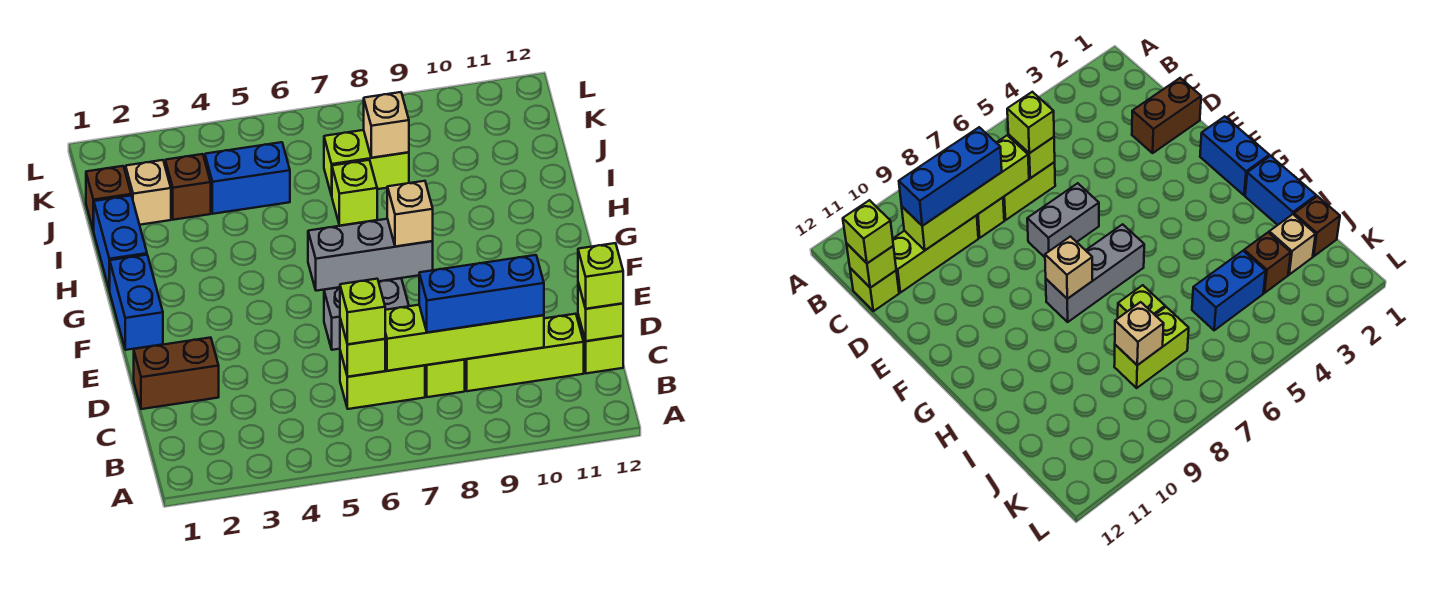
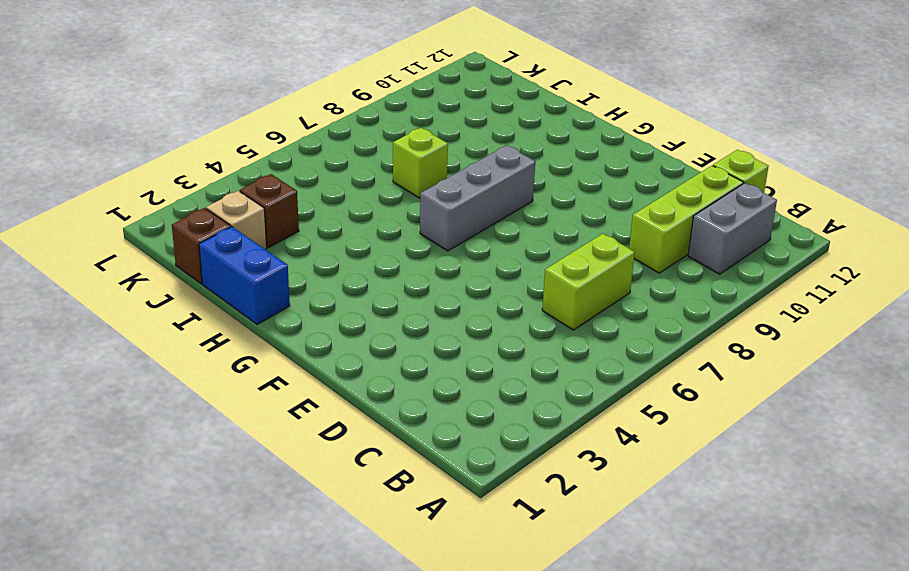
grey 1x2 brick [688,183,777,274] -> grey 1x2 brick moved to [324,278,409,350]
none -> lime 1x1 brick [425,360,465,397]
none -> brown 1x2 brick [134,338,219,409]
none -> blue 1x2 brick [110,255,163,350]

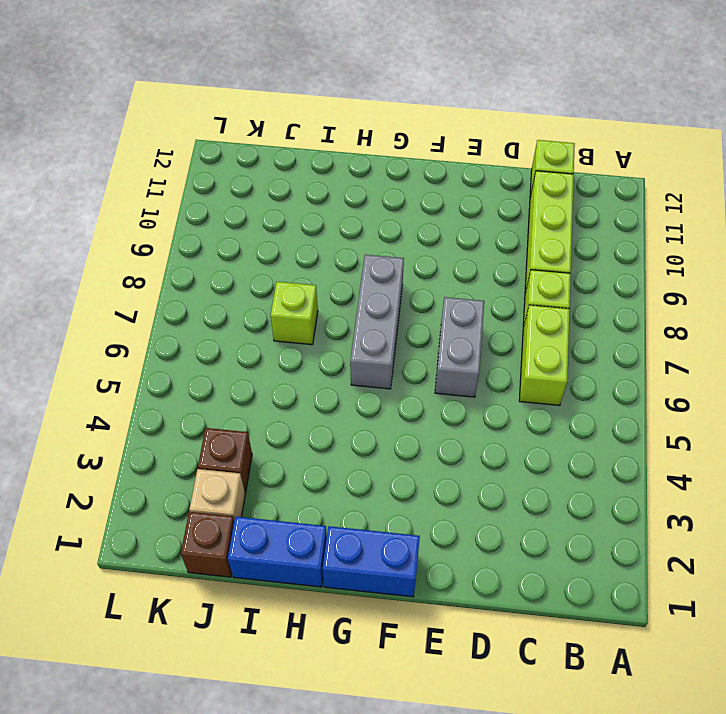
none -> brown 1x2 brick [134,338,219,409]
none -> blue 1x2 brick [205,142,290,214]
none -> lime 1x2 brick [324,130,409,196]

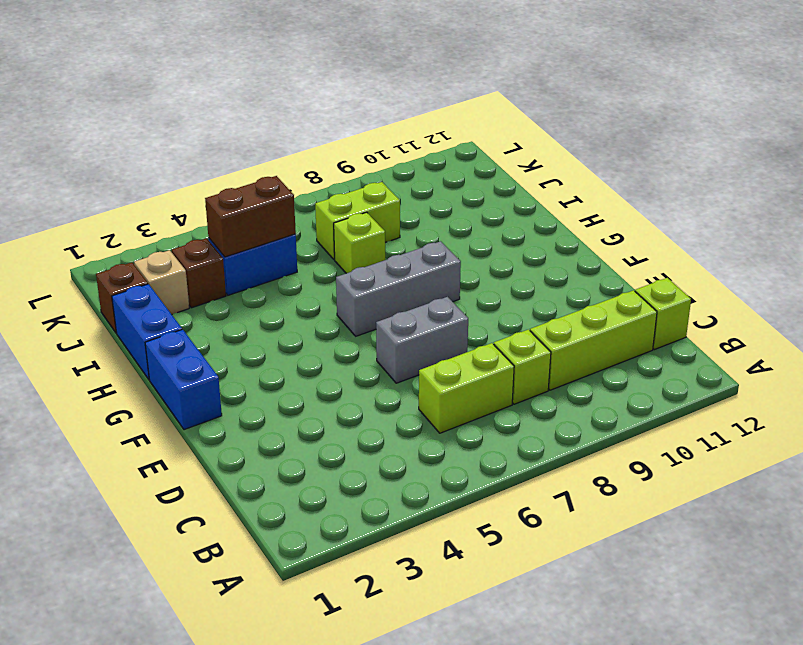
brown 1x2 brick [205,176,296,257] -> brown 1x2 brick moved to [134,338,219,409]
none -> lime 1x1 brick [340,319,385,377]
none -> lime 1x4 brick [385,305,544,371]
none -> lime 1x1 brick [578,283,623,341]

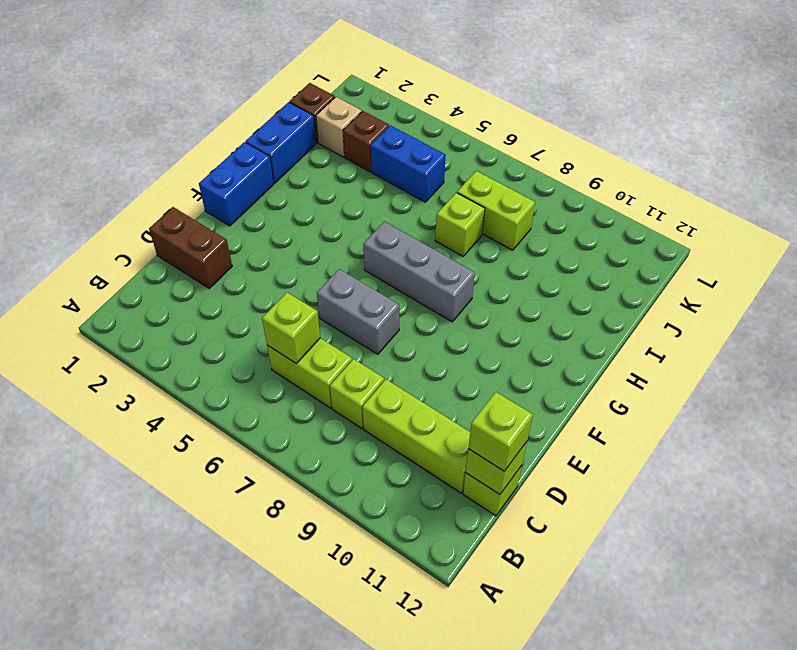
none -> lime 1x4 brick [385,305,544,371]
none -> tan 1x1 brick [387,181,433,247]
none -> tan 1x1 brick [364,92,409,158]

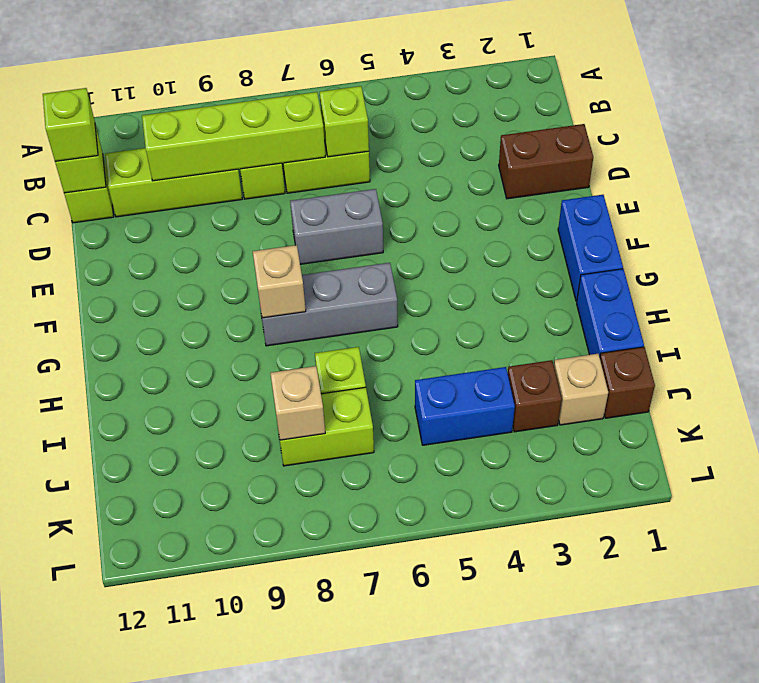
none -> lime 1x1 brick [340,279,385,344]
none -> blue 1x3 brick [419,255,544,333]

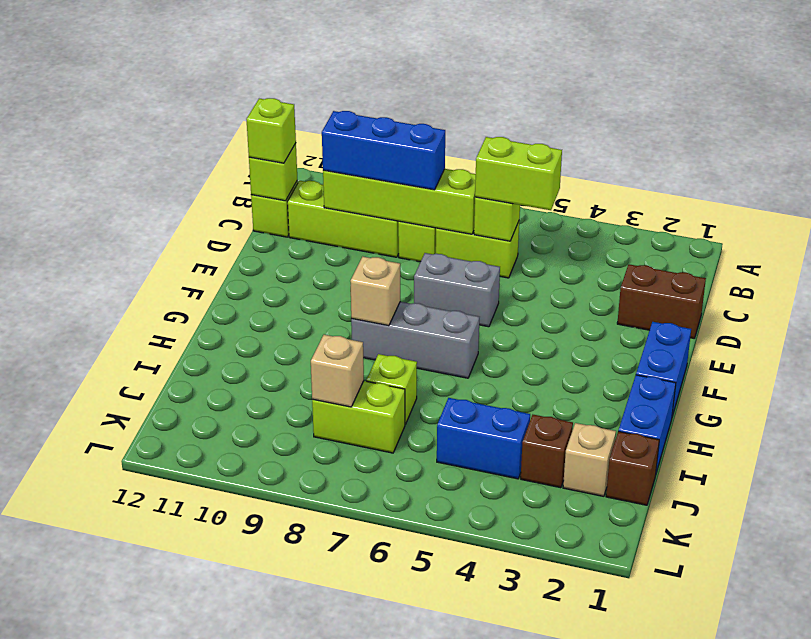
lime 1x2 brick [475,137,562,210] -> lime 1x1 brick [340,279,385,344]

